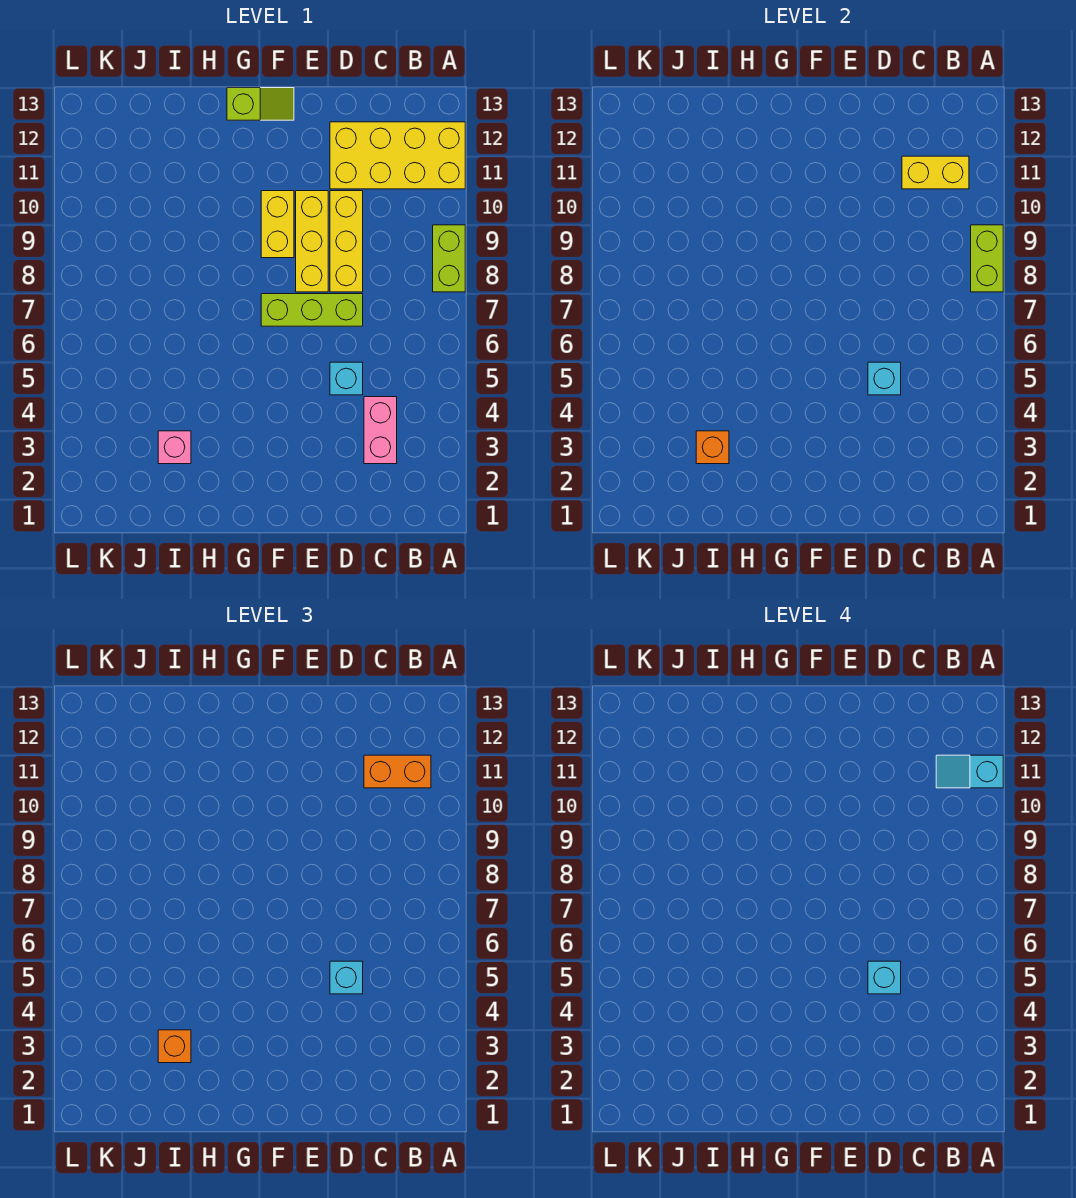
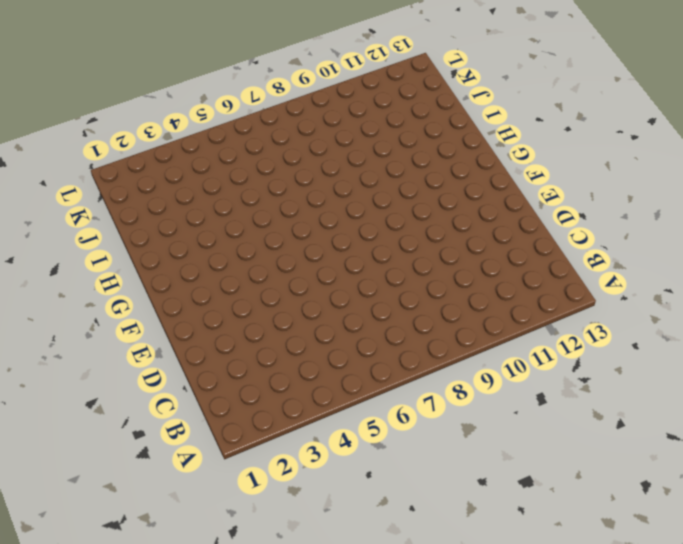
none -> lime 1x2 brick [433,225,465,292]
none -> yellow 2x4 brick [330,122,465,189]
none -> pink 1x2 brick [364,397,397,464]

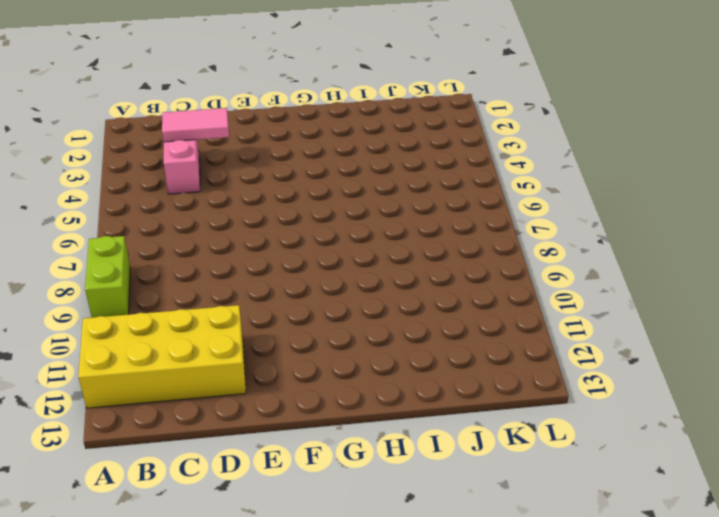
pink 1x2 tile [162,108,229,142] -> none
none -> cyan 1x1 brick [330,362,363,395]
none -> lime 1x3 brick [261,294,363,326]
none -> yellow 1x3 brick [330,191,363,292]

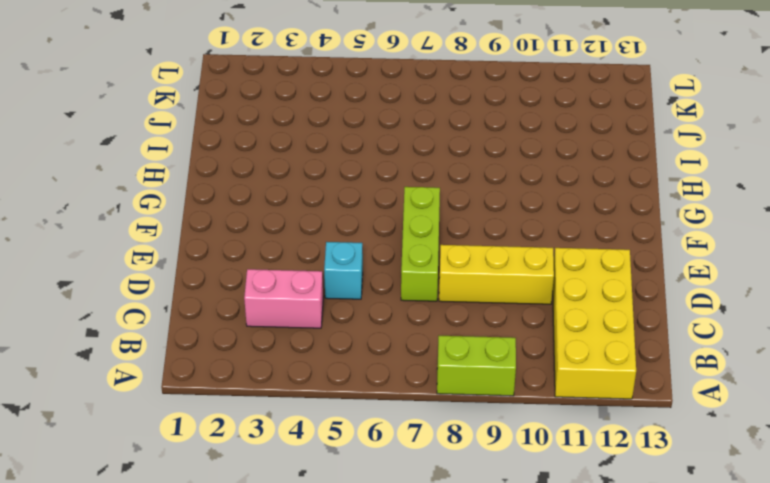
none -> yellow 1x3 brick [296,191,328,292]
none -> yellow 1x2 brick [261,191,294,258]
none -> lime 1x2 slope [227,88,294,120]

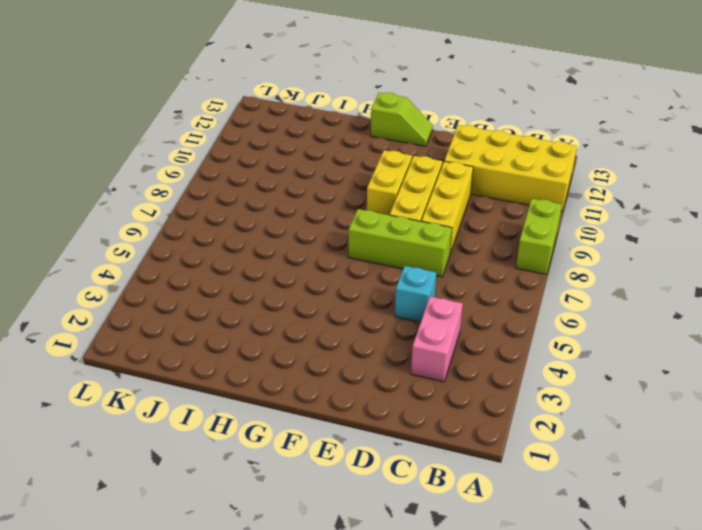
none -> pink 1x1 brick [158,431,191,464]
none -> lime 1x2 brick [971,225,1003,292]
none -> yellow 1x2 brick [902,156,969,189]

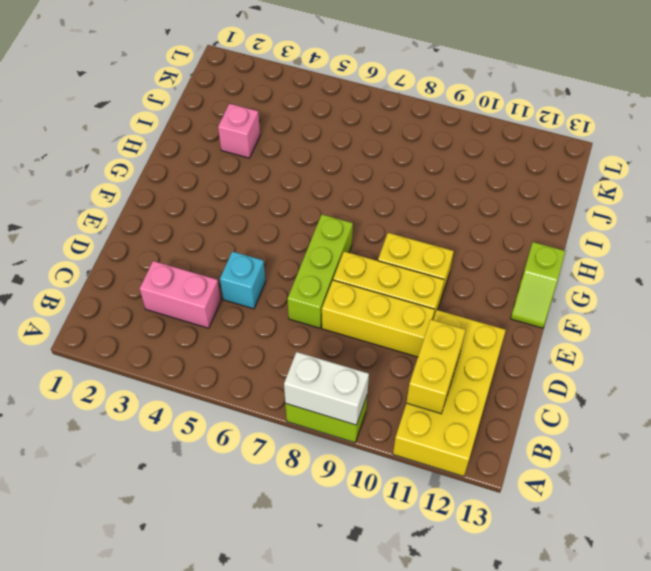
white 1x2 brick [284,352,369,425] -> lime 1x2 brick [971,225,1003,292]
none -> cyan 1x1 brick [868,362,901,395]
none -> orange 1x1 brick [696,431,729,464]
none -> orange 1x2 brick [364,755,431,788]

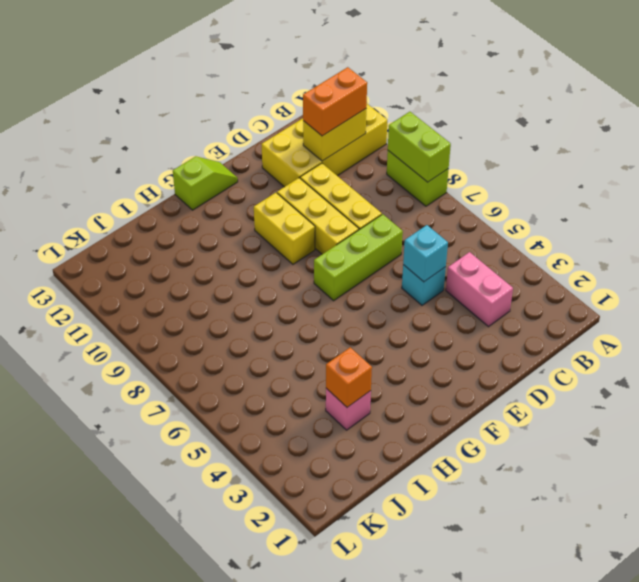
none -> cyan 1x1 brick [330,961,363,994]
none -> orange 1x1 brick [158,1030,191,1063]
none -> cyan 1x2 slope [936,755,1003,788]

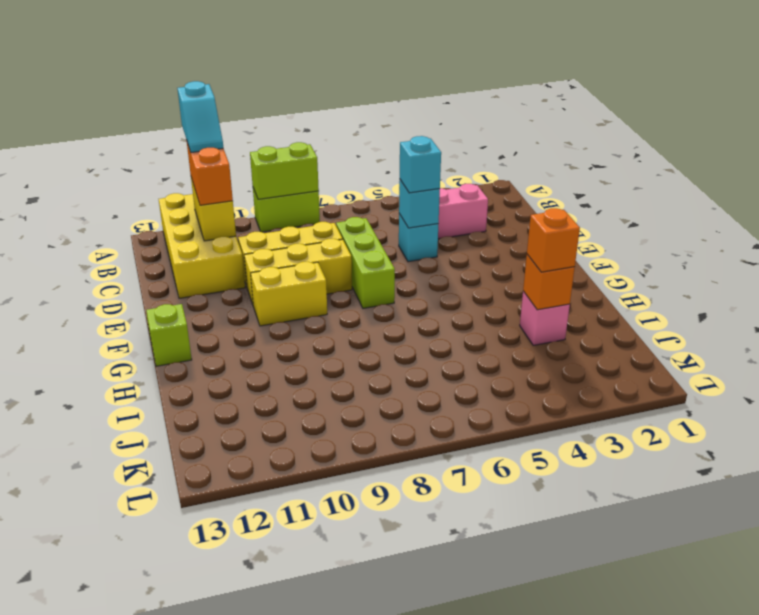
none -> cyan 1x1 brick [868,961,901,994]

